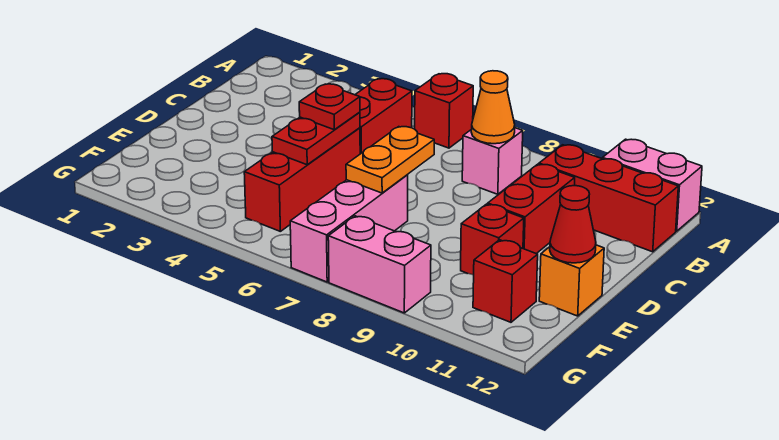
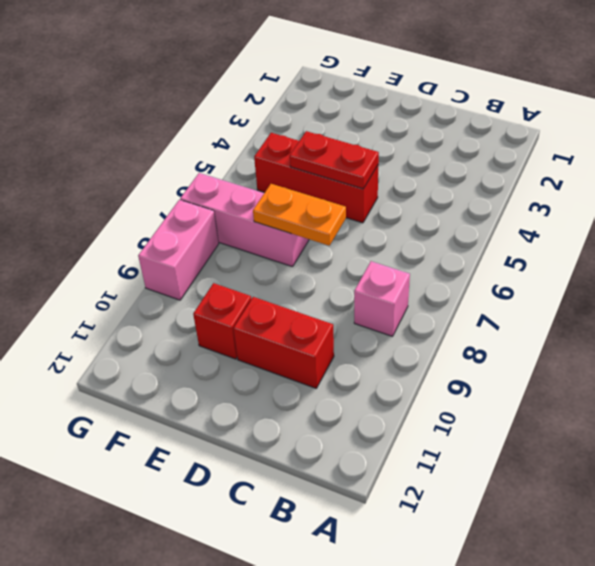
none -> red 1x1 brick [415,74,473,148]
none -> pink 1x2 brick [602,139,702,231]
none -> red 1x2 brick [355,79,412,154]

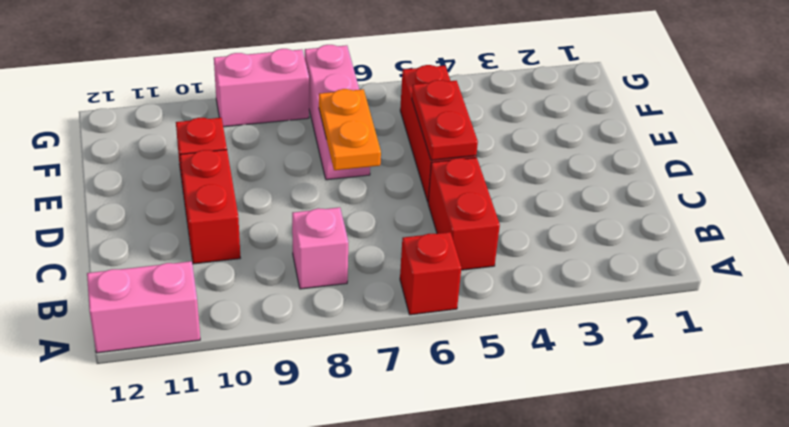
none -> red 1x3 brick [539,145,678,252]
none -> orange 1x1 brick [539,245,604,316]
none -> red 1x1 brick [473,240,538,322]

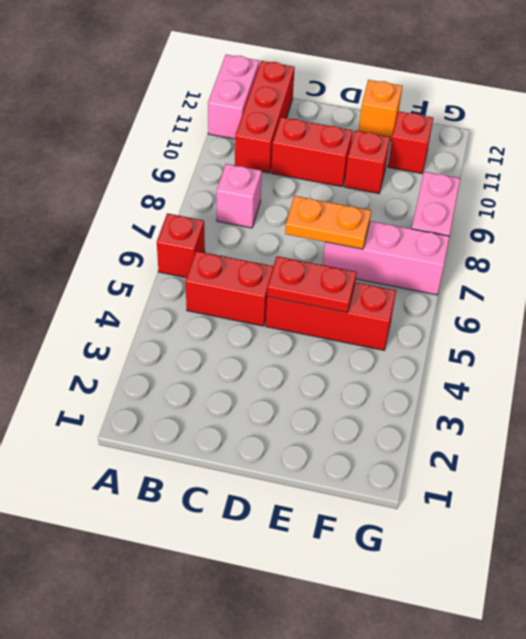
none -> orange 1x1 cone [471,71,515,144]
none -> red 1x1 cone [550,186,596,263]
none -> red 1x1 plate [299,84,360,130]

